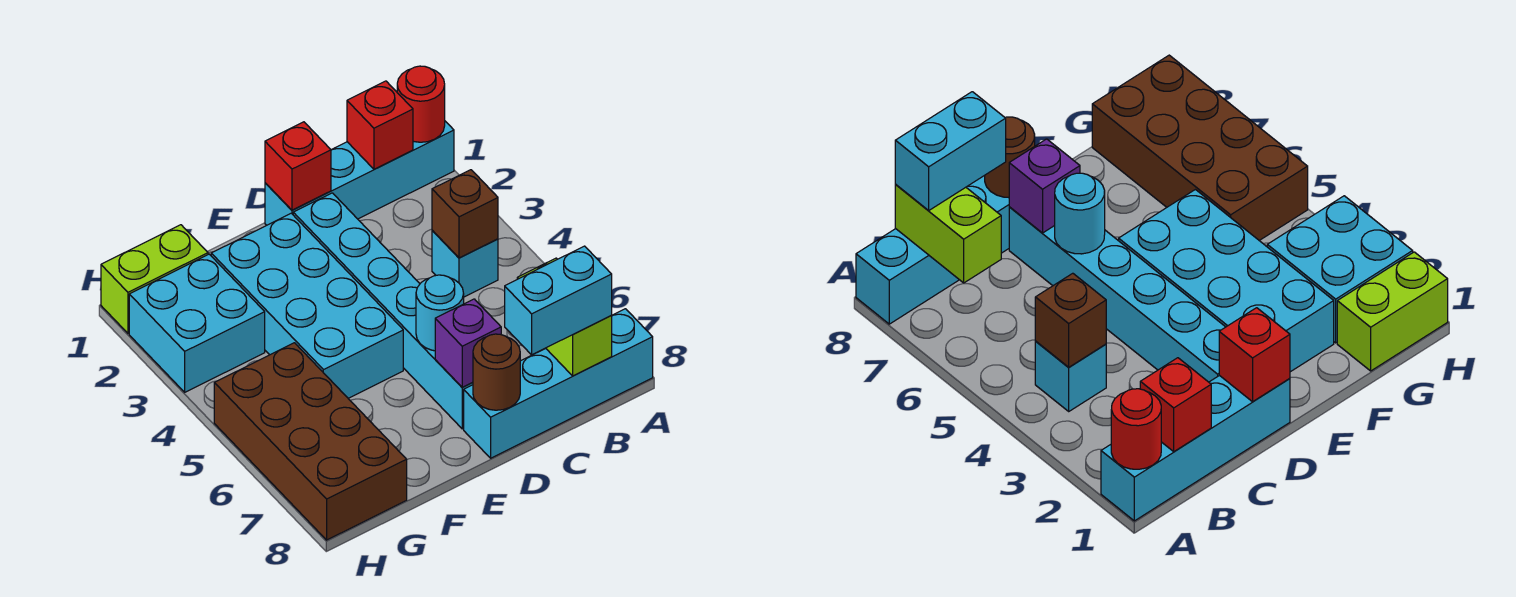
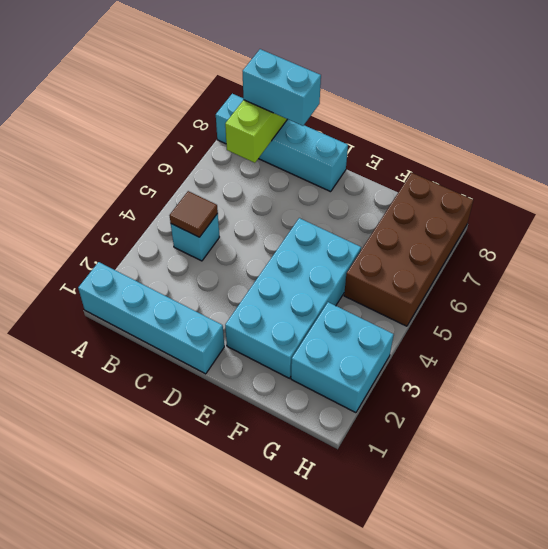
brown 1x1 tile [169,191,218,237] -> brown 1x1 brick [432,170,498,258]
none -> cyan 1x6 brick [293,193,473,429]
none -> lime 1x2 brick [101,225,208,333]
none -> red 1x1 round brick [397,66,445,142]

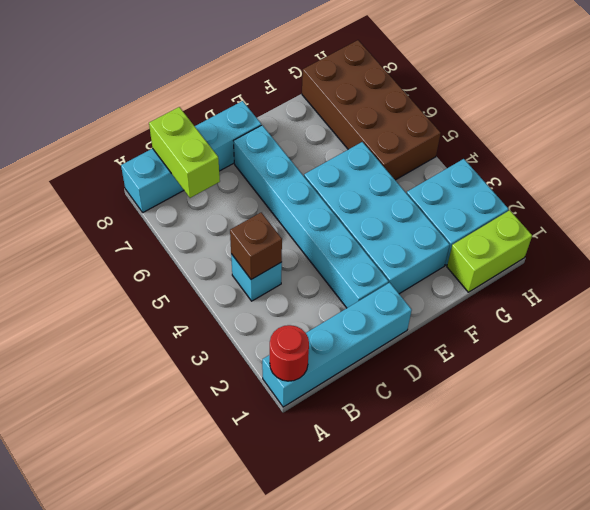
none -> red 1x1 brick [347,81,413,169]
none -> red 1x1 brick [265,122,331,210]
none -> cyan 1x1 round brick [416,275,464,351]

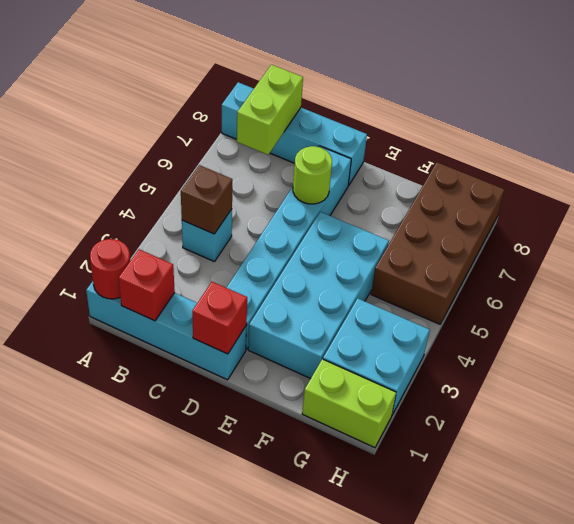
lime 1x1 round brick [293,146,332,204] -> cyan 1x1 round brick [416,275,464,351]
none -> purple 1x1 brick [435,299,501,387]
none -> brown 1x1 round brick [473,334,520,410]
none -> cyan 1x2 brick [505,246,612,355]

